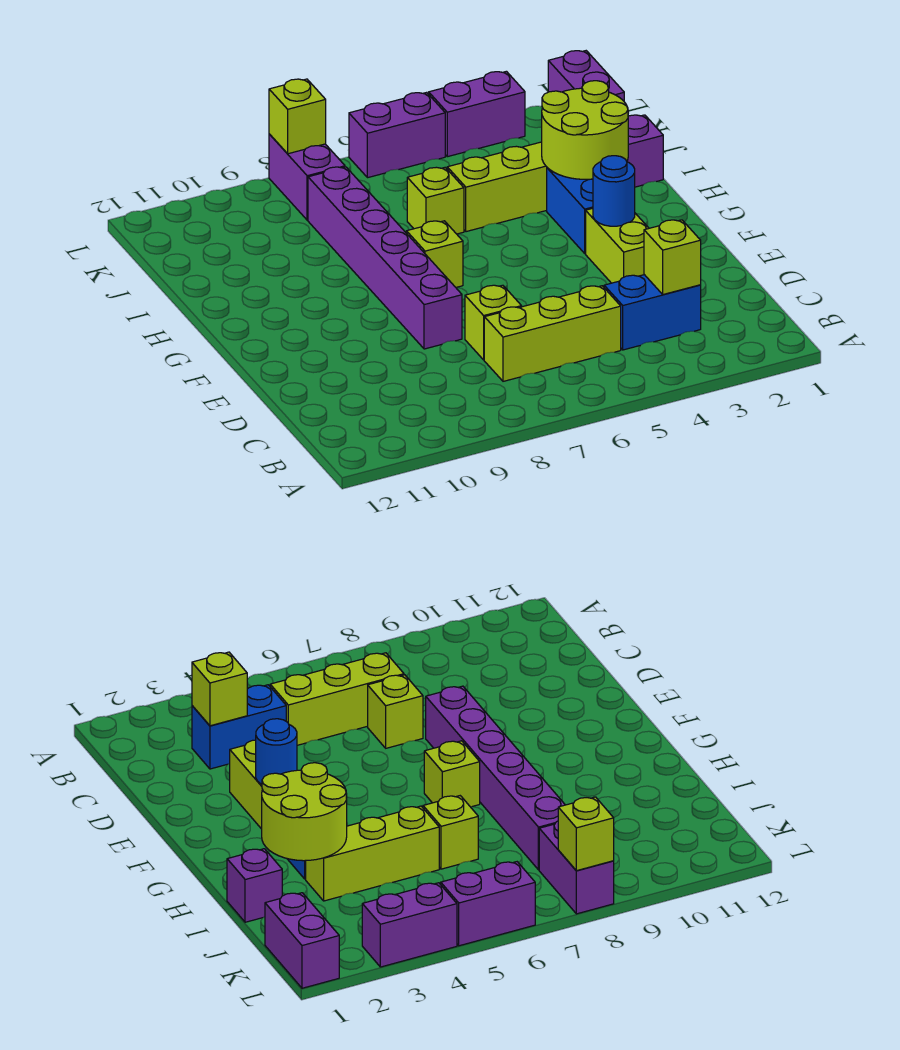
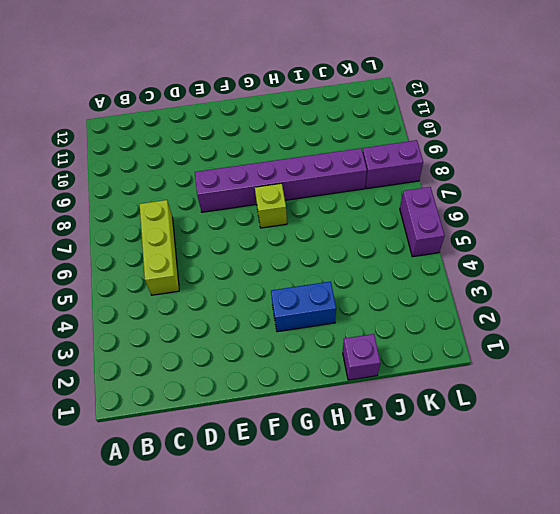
none -> blue 1x2 brick [604,275,701,350]
none -> lime 1x1 brick [465,285,522,360]
none -> lime 1x2 brick [586,208,649,283]

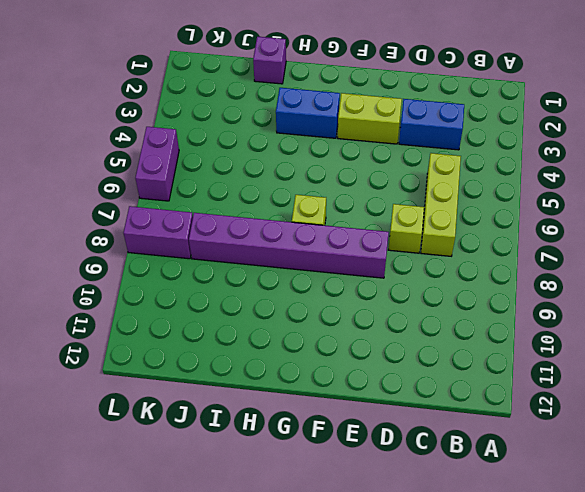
blue 1x2 brick [399,99,464,150] -> blue 1x2 brick turned to [604,275,701,350]
none -> lime 1x3 brick [447,142,547,232]
none -> lime 1x1 brick [407,167,464,234]
none -> purple 1x2 brick [548,51,624,101]

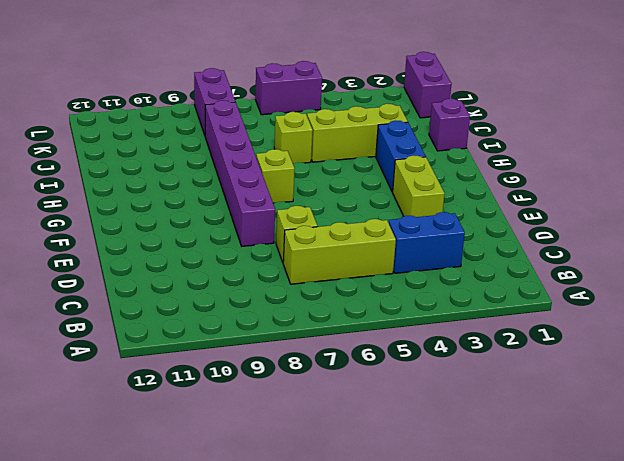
none -> purple 1x2 brick [429,71,525,157]
none -> lime 1x1 brick [644,220,701,294]
none -> blue 1x1 round brick [593,156,635,226]

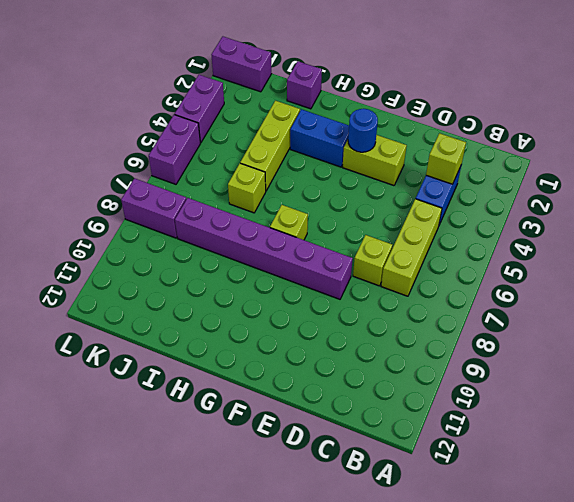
none -> lime 2x2 round brick [542,81,628,179]
none -> lime 1x1 brick [269,79,326,154]

